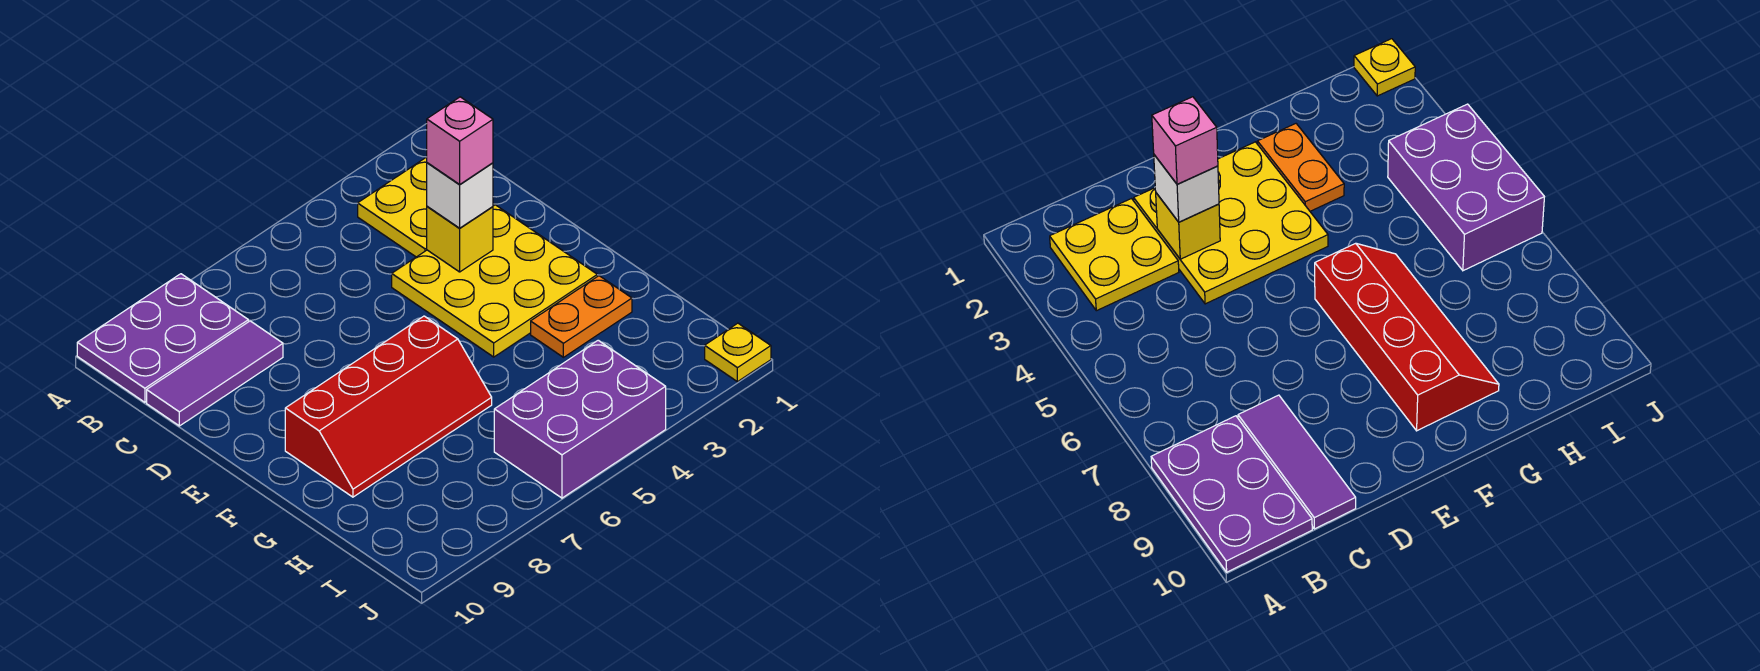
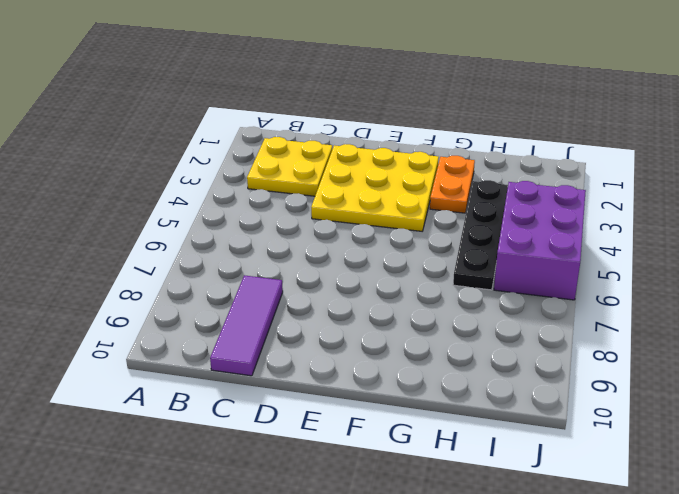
black 1x4 plate [453,180,508,290] -> none
none -> purple 2x3 plate [77,274,248,402]
none -> red 2x4 slope [285,316,492,497]

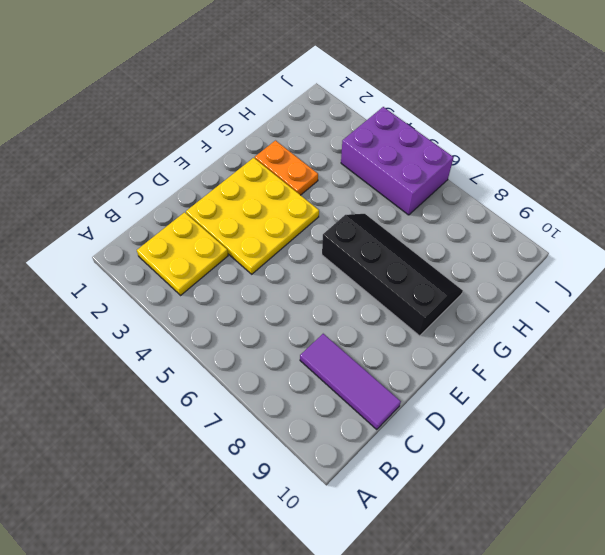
black 2x4 slope [322,214,463,336] -> red 2x4 slope [285,316,492,497]
none -> purple 2x3 plate [77,274,248,402]
none -> yellow 1x1 plate [705,323,771,382]

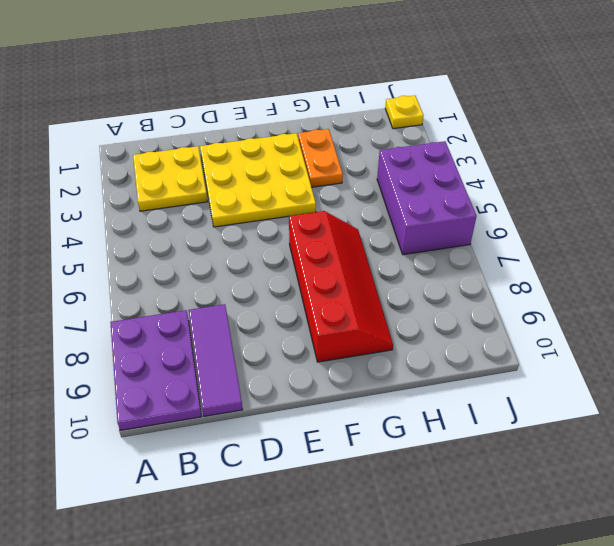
none -> yellow 1x1 brick [427,206,493,272]
none -> white 1x1 brick [427,163,493,228]

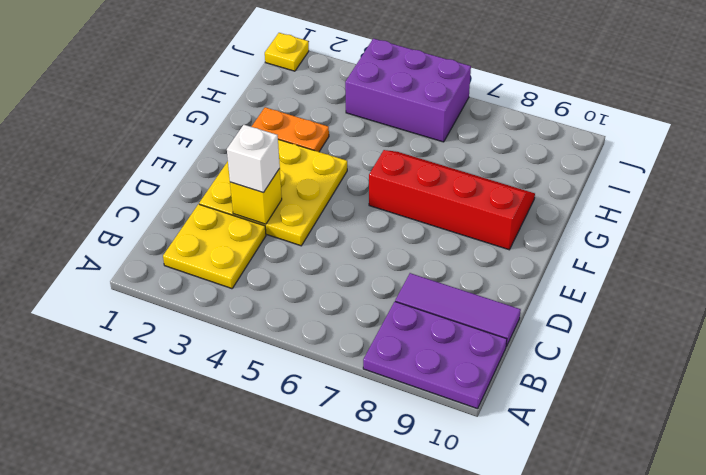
none -> pink 1x1 brick [427,97,493,185]

